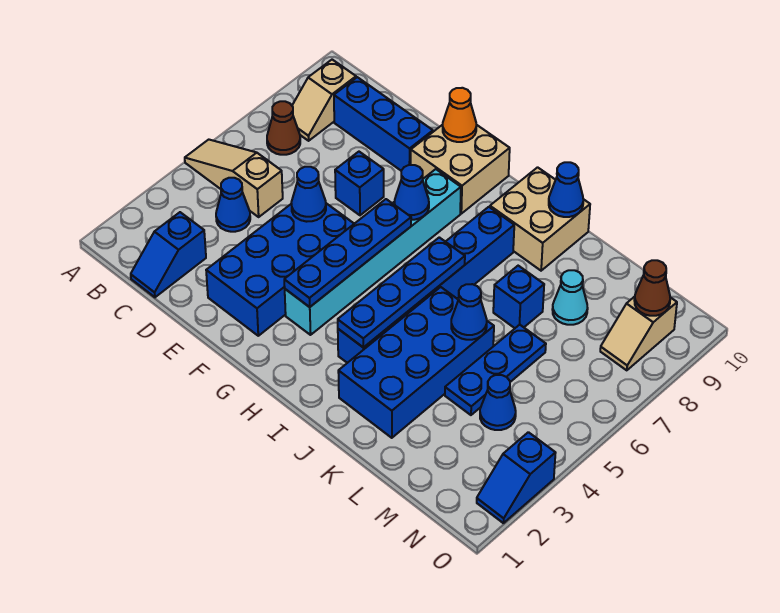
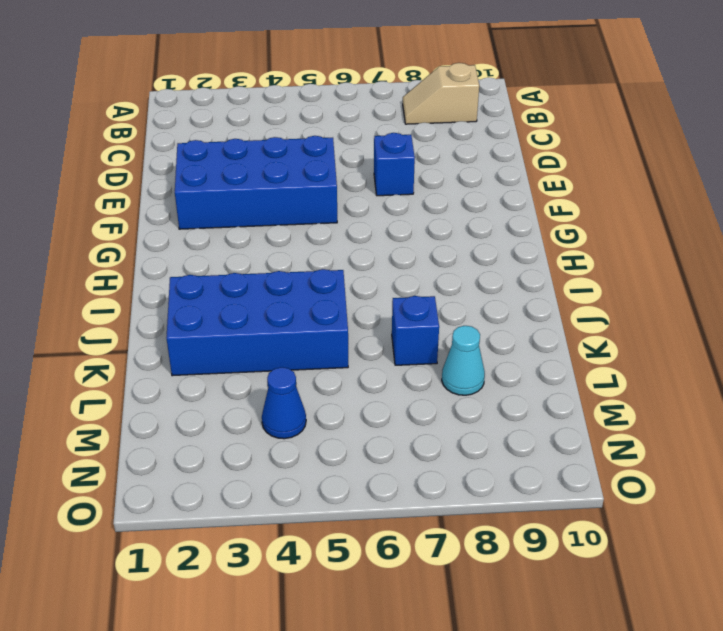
none -> tan 1x3 slope [185,140,283,217]
none -> brown 1x1 cone [267,101,300,155]
none -> blue 1x2 slope [131,212,206,297]

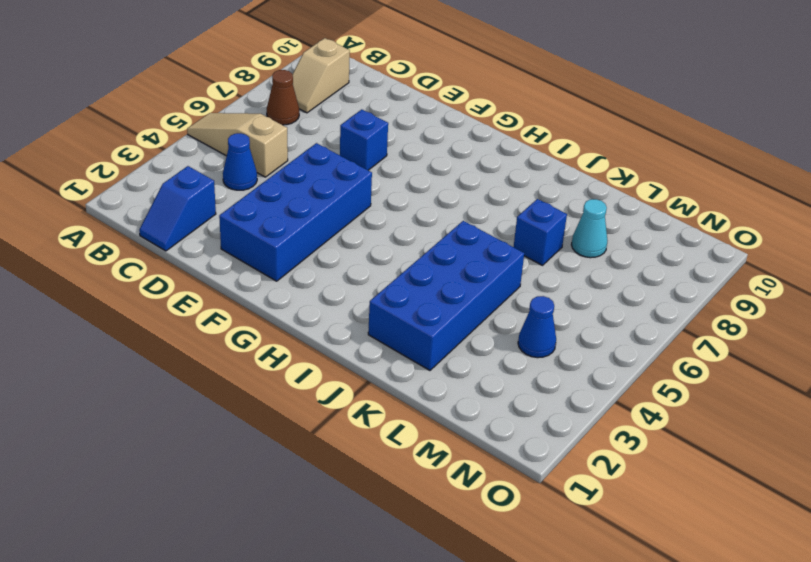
none -> blue 1x3 brick [334,77,433,171]
none -> tan 2x2 brick [411,125,510,214]
none -> cyan 1x6 brick [285,169,461,335]

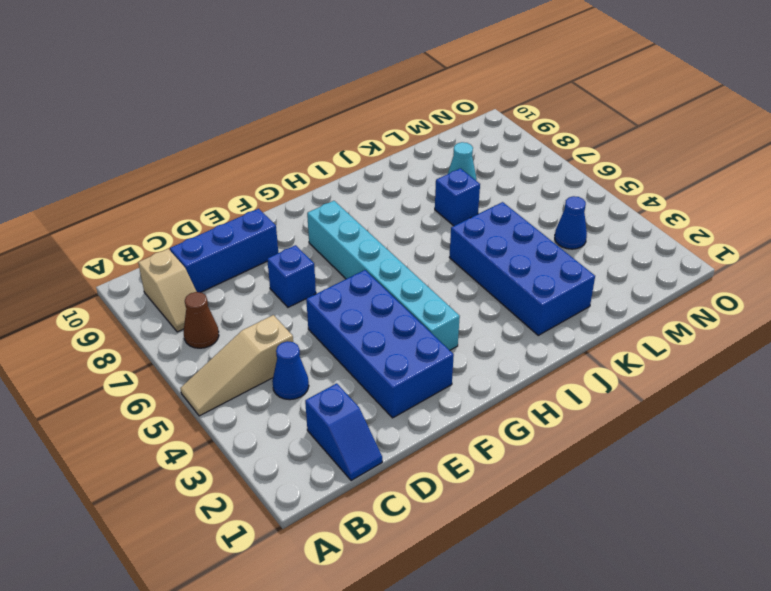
none -> tan 2x2 brick [411,125,510,214]
none -> blue 1x6 brick [338,207,514,363]
none -> tan 2x2 brick [490,167,590,271]

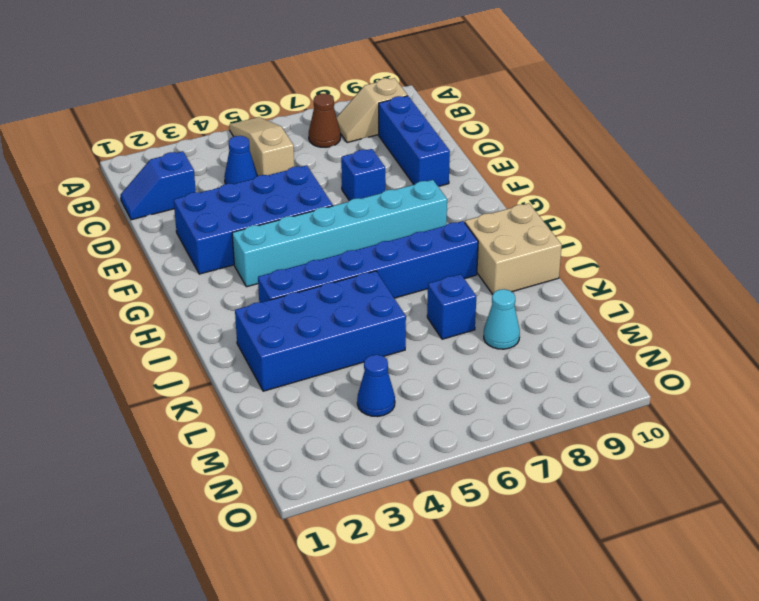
none -> tan 2x2 brick [411,125,510,214]
none -> blue 1x3 plate [445,325,546,415]
none -> tan 1x2 slope [600,297,677,370]

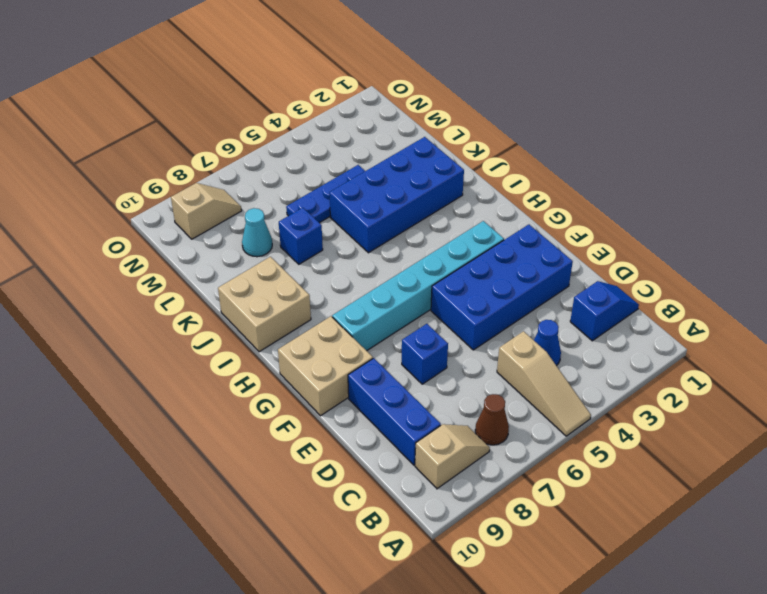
none -> blue 1x6 brick [338,207,514,363]
none -> blue 1x1 cone [480,375,516,430]
none -> blue 1x2 slope [477,432,555,523]

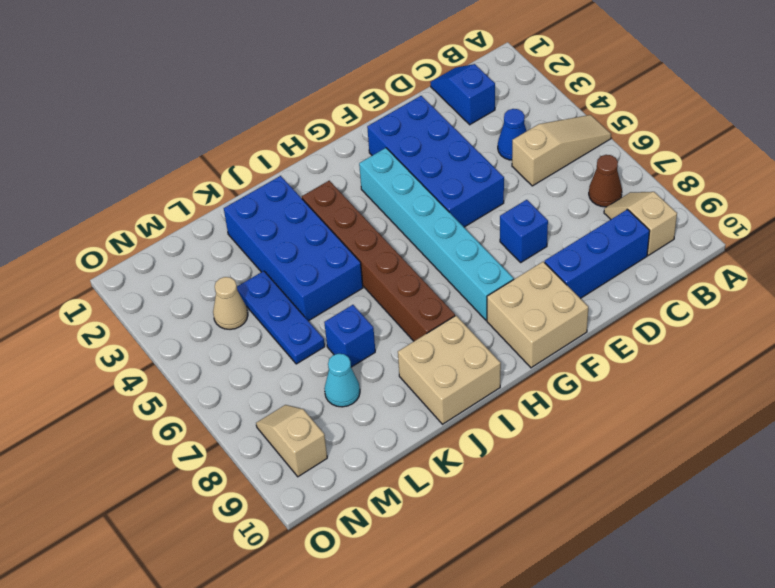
brown 1x6 brick [302,181,455,341] -> blue 1x6 brick [338,207,514,363]
tan 1x1 cone [213,277,248,329] -> blue 1x1 cone [480,375,516,430]
none -> blue 1x2 slope [477,432,555,523]
none -> blue 1x1 cone [291,167,326,222]
none -> orange 1x1 cone [443,88,476,142]

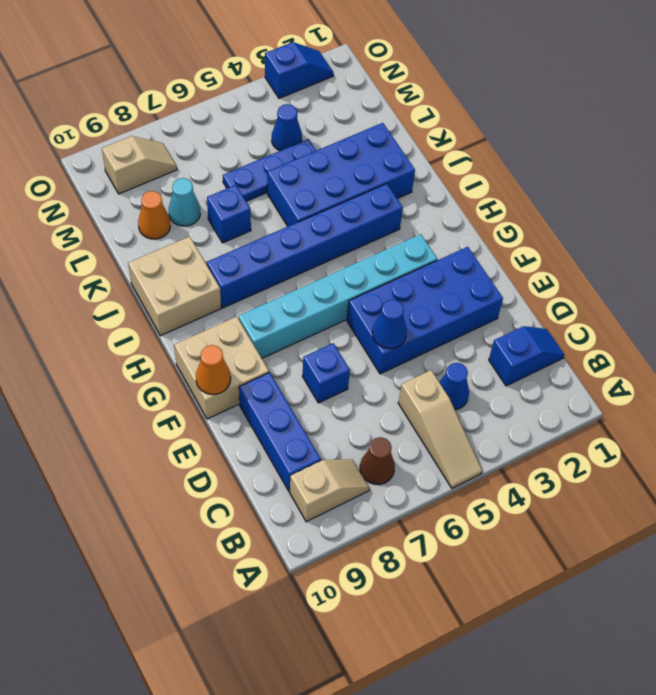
orange 1x1 cone [138,191,170,239] -> none
none -> blue 1x4 plate [284,199,411,307]
none -> blue 1x1 cone [395,165,429,220]
none -> blue 1x4 plate [338,237,465,348]

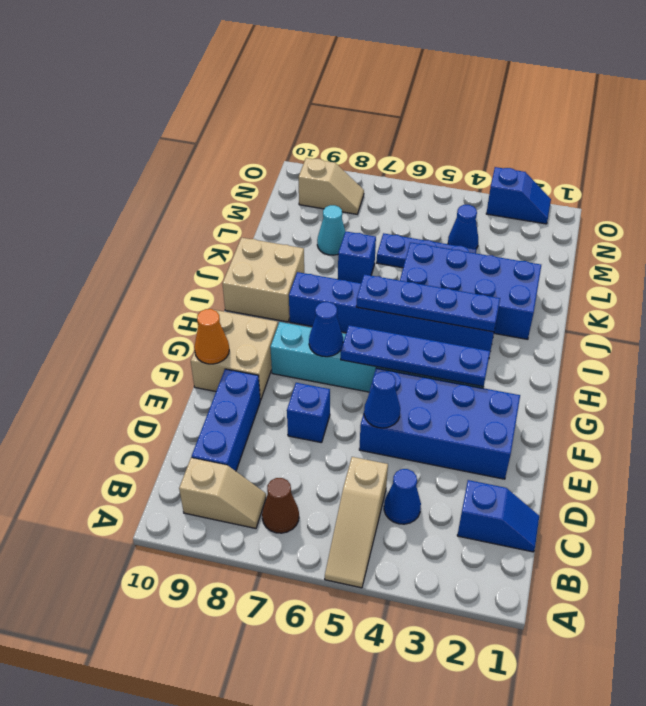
none -> blue 1x1 cone [549,162,583,217]
none -> blue 1x1 cone [451,284,487,340]
none -> brown 1x1 cone [634,260,670,316]

